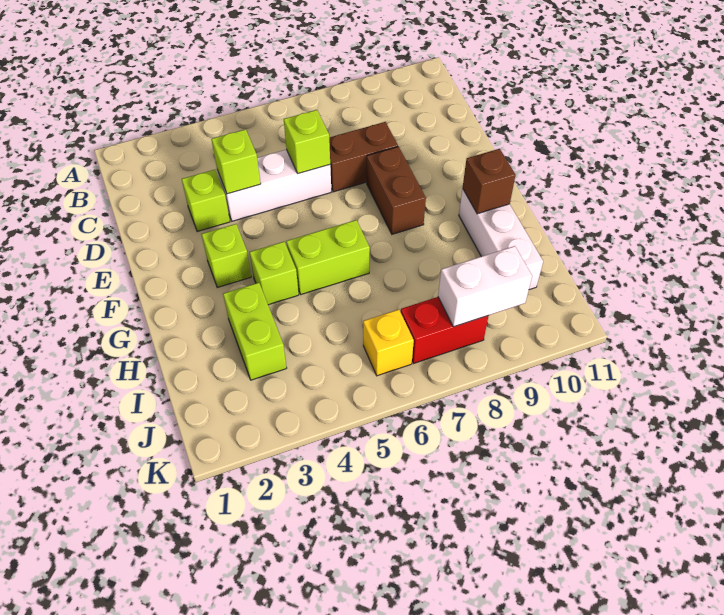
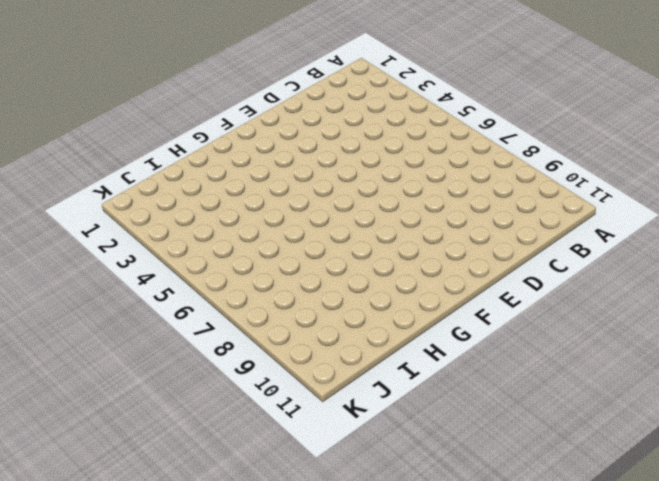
none -> lime 1x1 brick [182,170,230,232]
none -> white 1x3 brick [217,150,331,221]
none -> brown 1x2 brick [329,122,398,192]

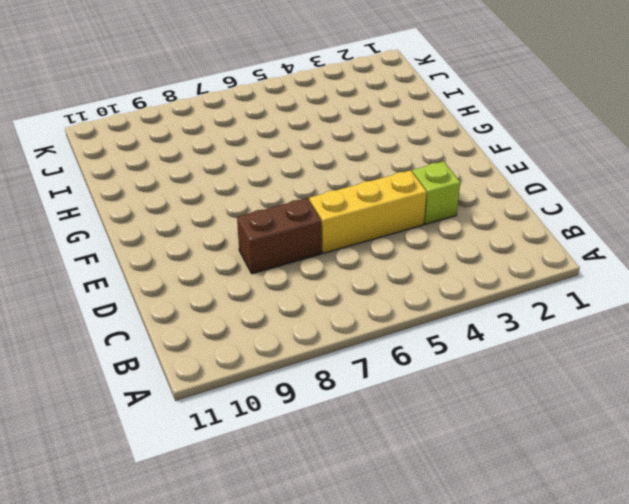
yellow 1x3 brick [309,170,427,253] -> white 1x3 brick [217,150,331,221]
none -> brown 1x2 brick [367,147,426,234]
none -> lime 1x1 brick [202,224,251,288]
none -> lime 1x1 brick [249,242,299,305]

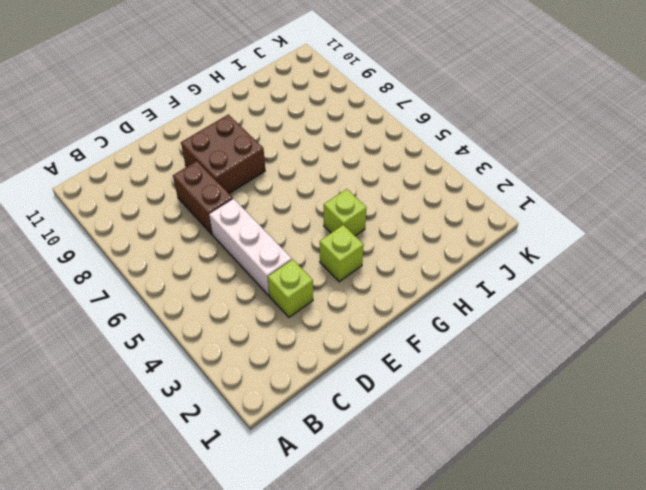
brown 2x2 brick [181,114,265,194] -> brown 1x2 brick [367,147,426,234]
none -> lime 1x2 brick [286,220,370,294]
none -> white 1x3 brick [459,189,543,290]
none -> lime 1x2 brick [223,283,287,380]

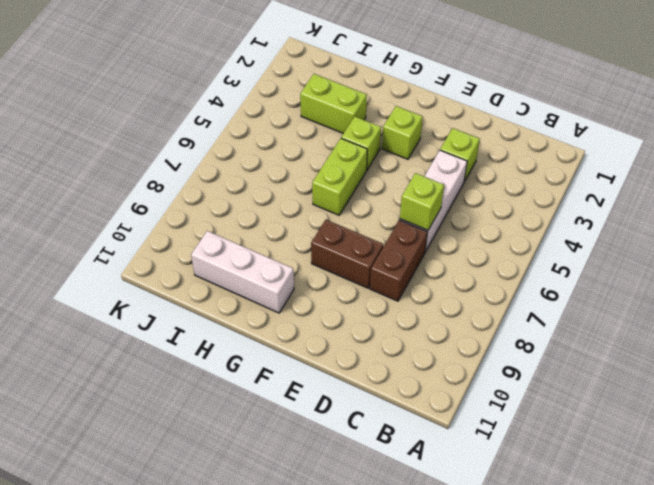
none -> yellow 1x1 brick [363,310,414,376]
none -> red 1x2 brick [401,297,488,363]
none -> lime 1x1 brick [211,129,261,194]

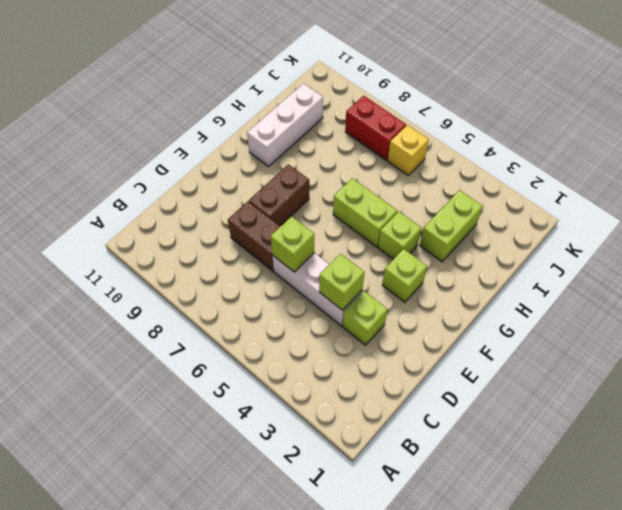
none -> brown 1x1 brick [463,149,515,214]
none -> white 1x2 brick [438,246,532,327]

